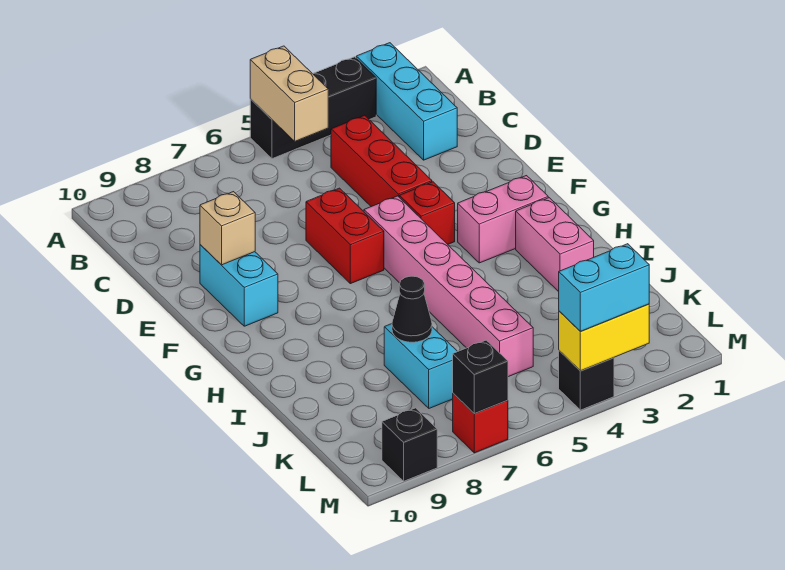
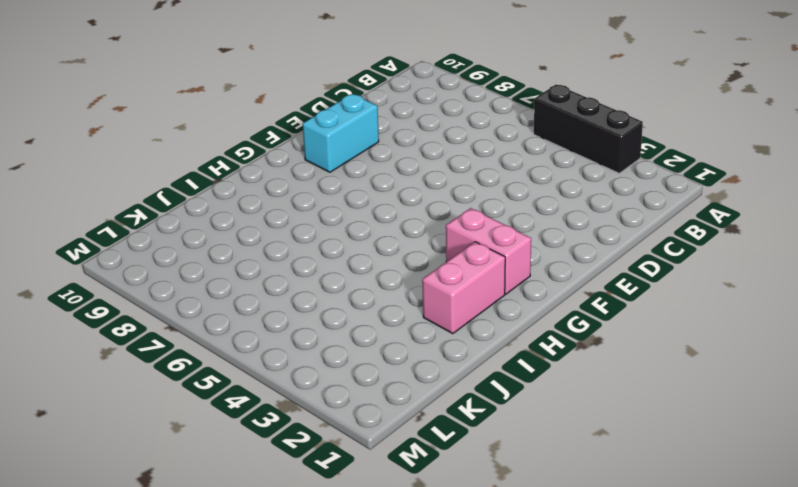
none -> cyan 1x3 brick [356,43,457,160]
none -> red 1x3 brick [331,115,432,207]
none -> red 1x2 brick [306,188,384,284]

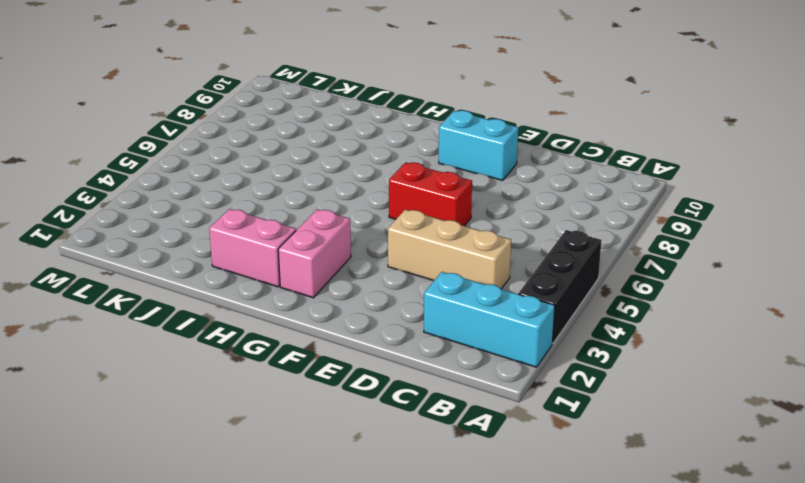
tan 1x3 brick [388,210,511,289] -> red 1x3 brick [331,115,432,207]
none -> red 1x1 brick [399,182,455,244]
none -> pink 1x6 brick [364,196,533,377]
none -> cyan 1x2 brick [384,324,458,408]

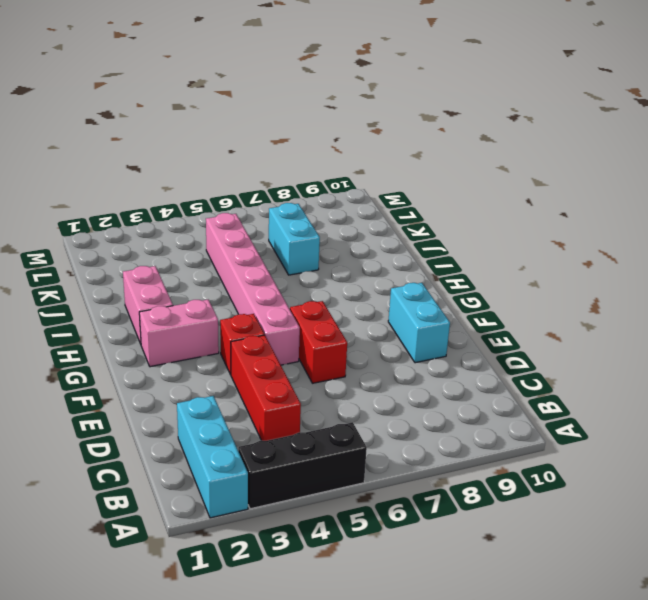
none -> black 1x1 brick [559,351,614,410]
none -> red 1x1 brick [453,393,508,453]
none -> black 1x1 brick [382,408,437,481]

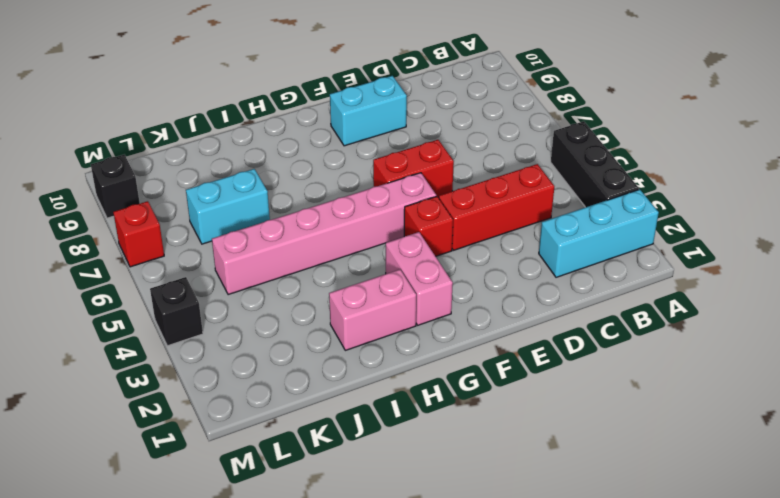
none -> tan 1x2 brick [250,46,328,141]
none -> tan 1x1 brick [200,192,255,265]
none -> black 1x1 cone [392,276,432,342]

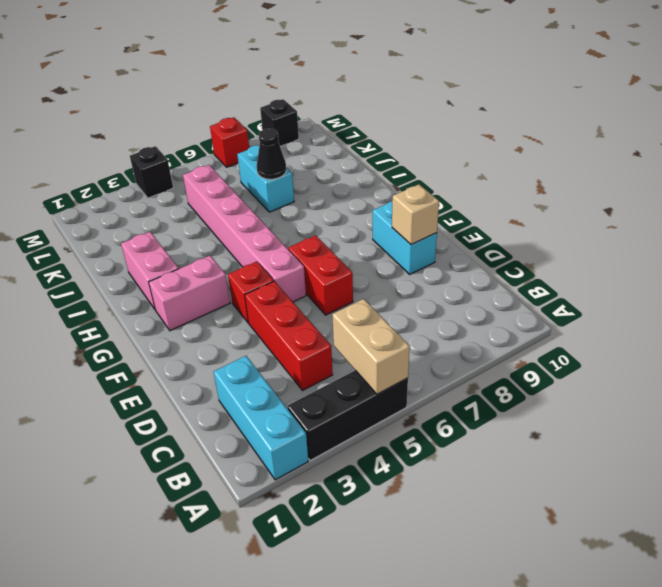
none -> yellow 1x2 brick [559,304,649,371]
none -> black 1x1 brick [453,340,508,413]
none -> cyan 1x2 brick [559,244,649,332]

